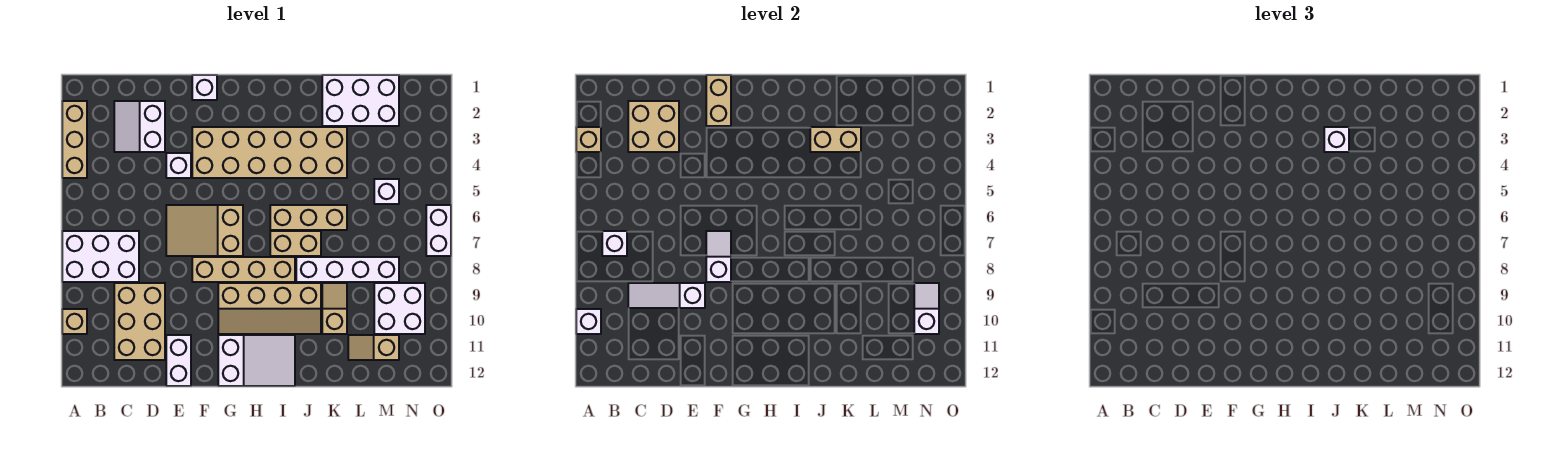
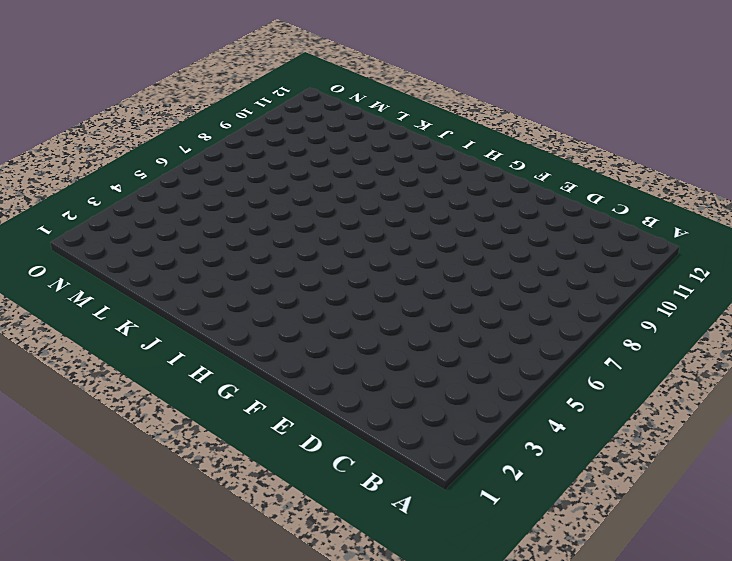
none -> tan 1x3 brick [62,101,87,178]
none -> white 2x3 brick [62,231,139,282]
none -> tan 1x1 brick [62,309,87,334]
none -> white 2x2 slope [114,101,165,152]

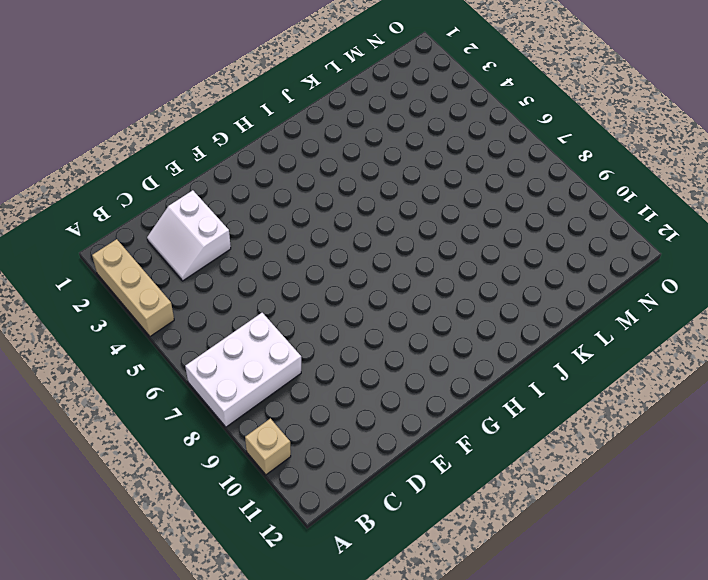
none -> tan 2x3 brick [114,283,165,360]
none -> white 1x1 brick [166,153,191,178]
none -> tan 2x3 slope [166,205,243,256]
none -> white 1x2 brick [166,335,191,386]

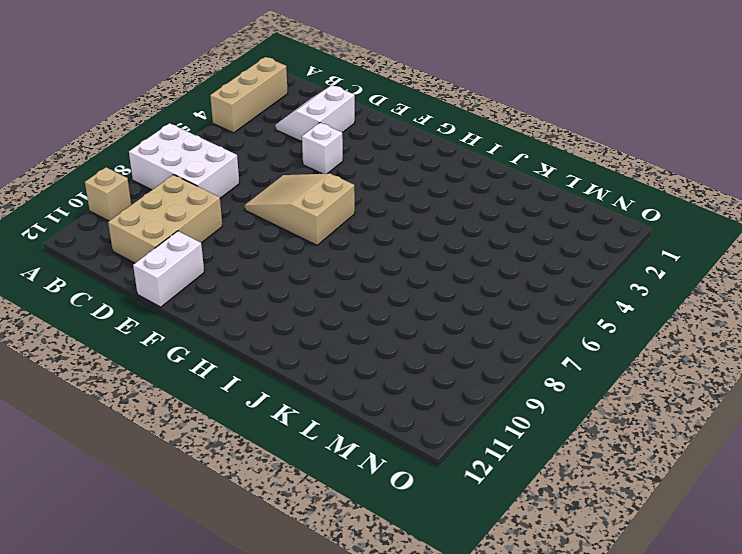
none -> white 1x1 brick [192,75,217,100]
none -> tan 2x6 brick [192,127,347,178]
none -> tan 1x4 brick [192,257,295,282]
none -> tan 2x4 slope [218,283,321,334]

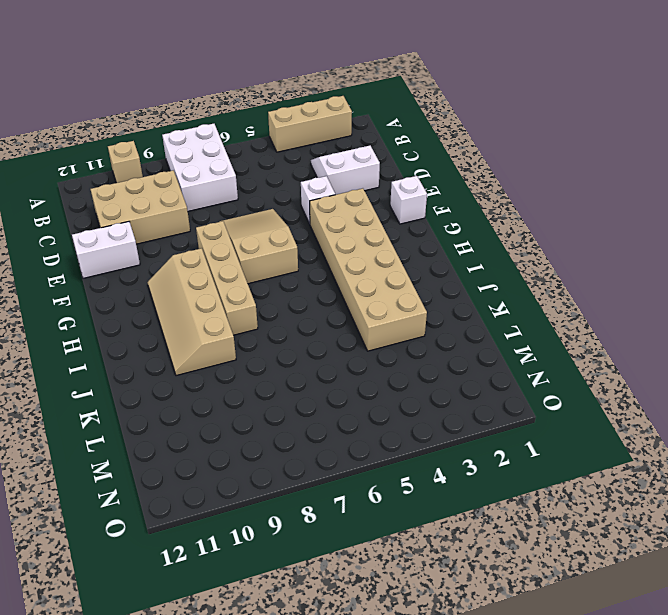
none -> white 2x3 slope [218,335,295,386]
none -> tan 1x3 brick [270,205,347,230]
none -> tan 1x2 brick [270,231,321,256]
none -> white 1x4 brick [296,257,399,282]

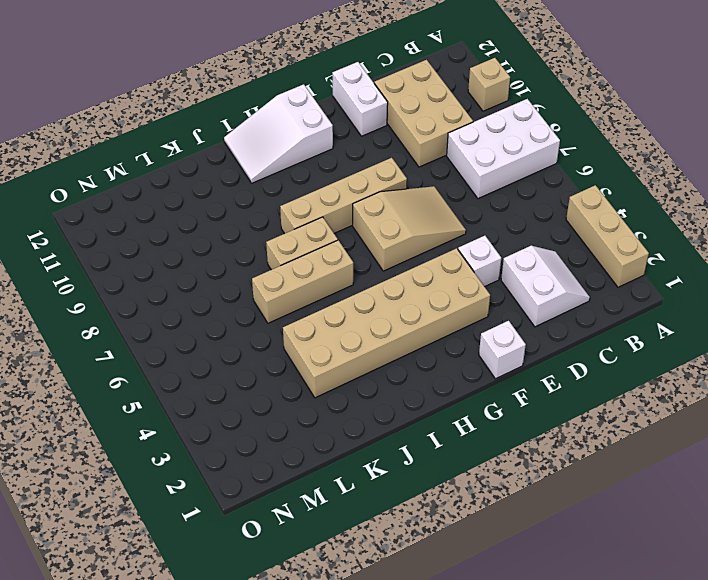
none -> tan 2x4 slope [218,283,321,334]
none -> white 1x4 brick [296,257,399,282]
none -> white 2x3 brick [322,75,399,126]
none -> tan 1x2 slope [322,283,347,334]

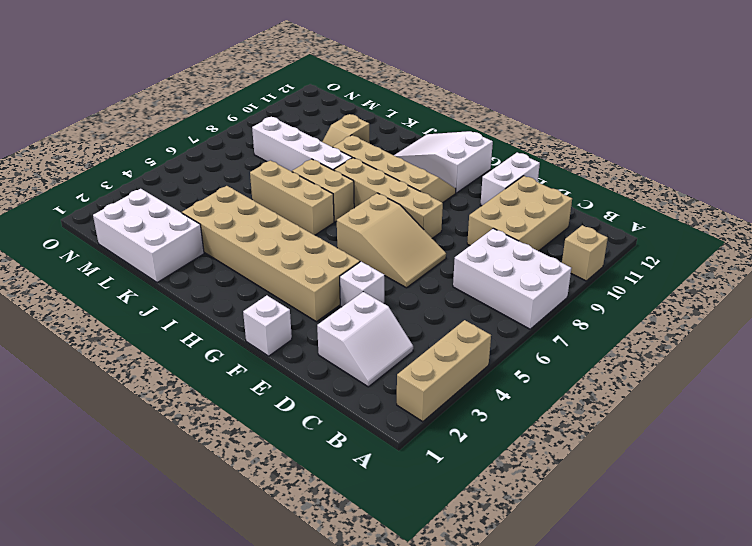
none -> tan 1x2 slope [348,335,399,360]
none -> white 1x1 brick [374,179,399,204]
none -> white 2x2 brick [374,283,425,334]
none -> white 1x2 brick [426,205,451,256]

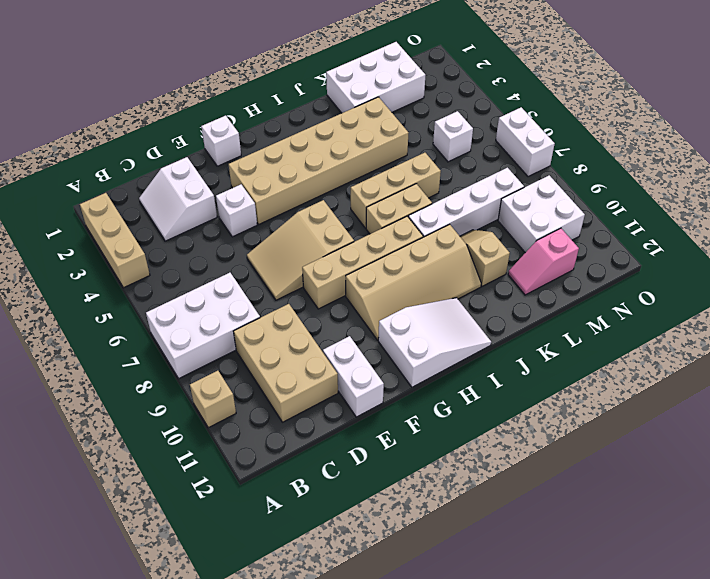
pink 1x2 slope [508,228,579,295] -> tan 1x2 slope [348,335,399,360]
none -> tan 1x1 brick [576,127,601,152]
none -> white 1x1 brick [576,309,601,334]
none -> white 1x1 brick [602,231,627,256]
none -> tan 2x2 brick [628,101,679,152]

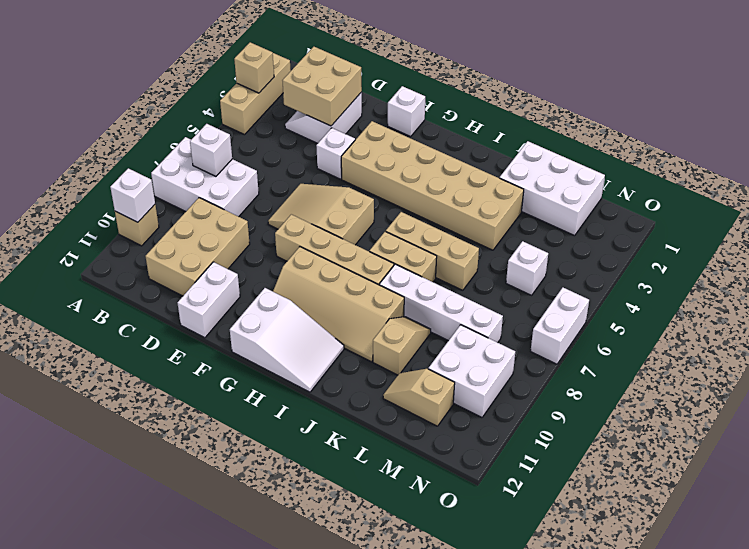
none -> white 1x3 slope [628,283,705,308]
none -> tan 1x2 brick [706,75,731,126]
none -> white 1x2 slope [706,231,731,282]
none -> tan 1x2 brick [810,127,861,152]

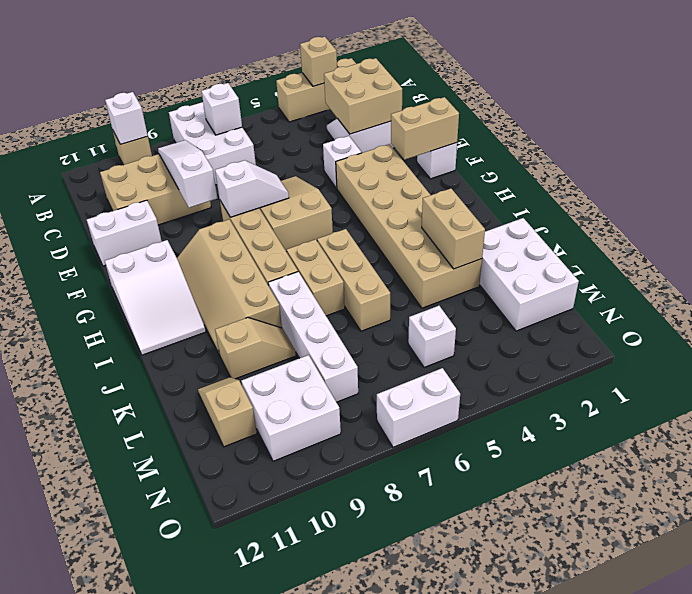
none -> white 1x2 slope [914,283,939,334]
none -> white 1x1 brick [1324,127,1349,152]

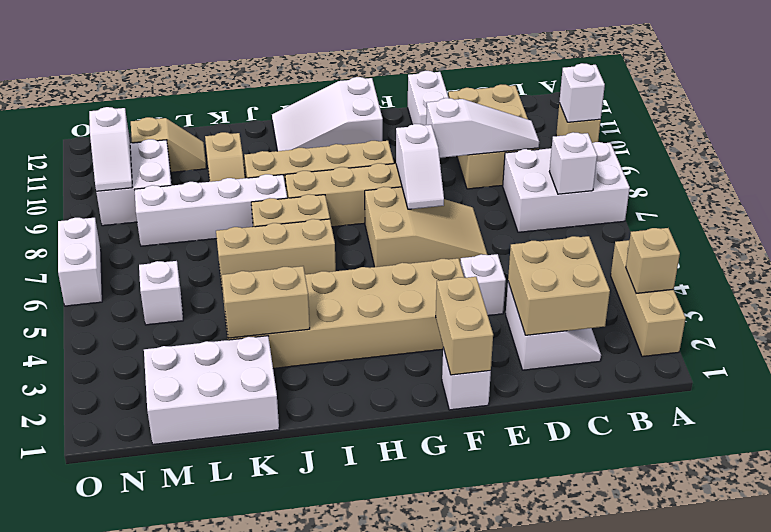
none -> white 1x1 brick [1324,127,1349,152]

